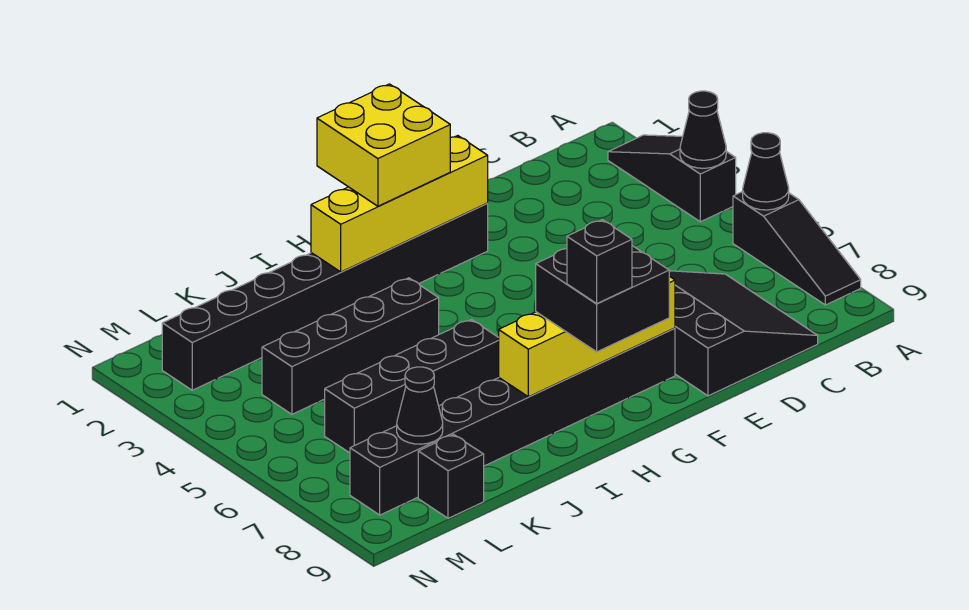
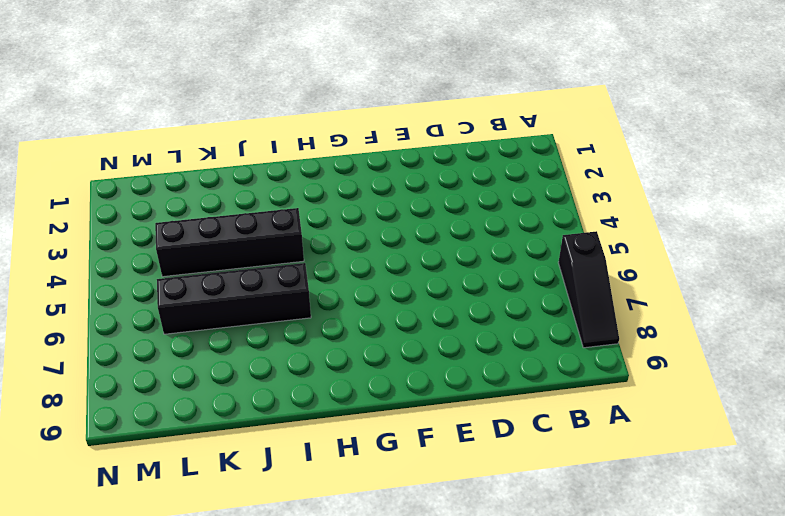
none -> black 1x3 slope [608,135,736,222]
none -> black 3x3 slope [669,271,818,396]
none -> black 1x8 brick [162,203,488,390]

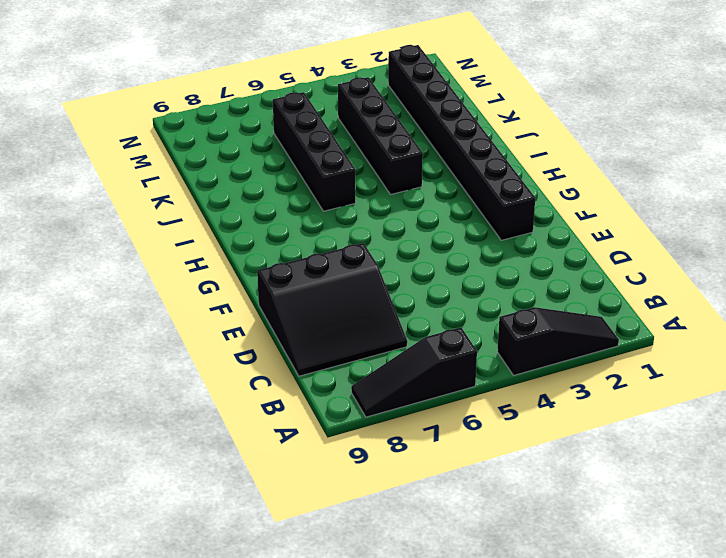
none -> black 1x8 brick [350,328,675,515]
none -> black 1x1 brick [418,434,484,518]
none -> black 1x1 cone [680,91,726,168]

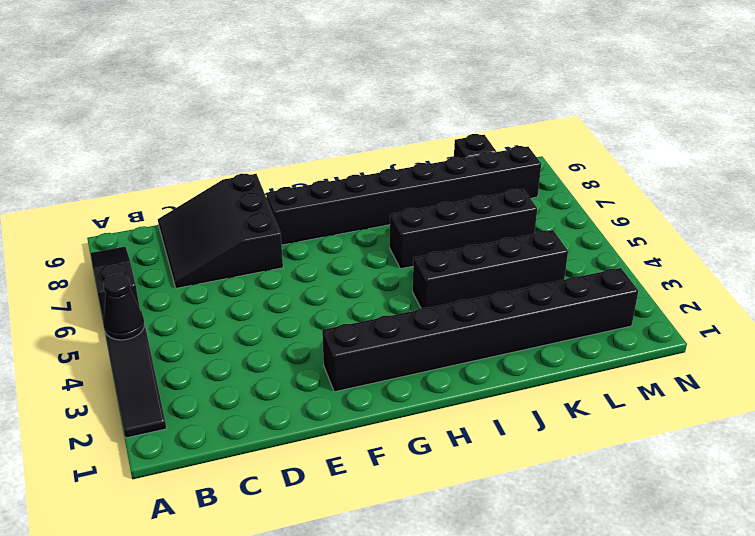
none -> black 1x1 cone [743,133,789,210]
none -> yellow 1x4 brick [311,136,488,272]
none -> yellow 1x4 brick [499,276,675,397]

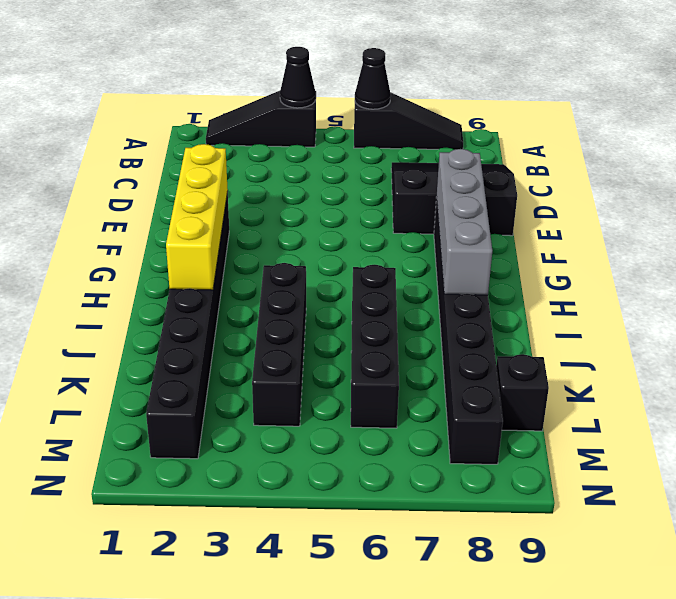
grey 1x4 brick [437,149,492,295] -> yellow 1x4 brick [499,276,675,397]
none -> black 1x1 cone [397,367,443,444]
none -> yellow 2x2 brick [317,84,450,206]
none -> black 2x2 brick [536,246,669,352]

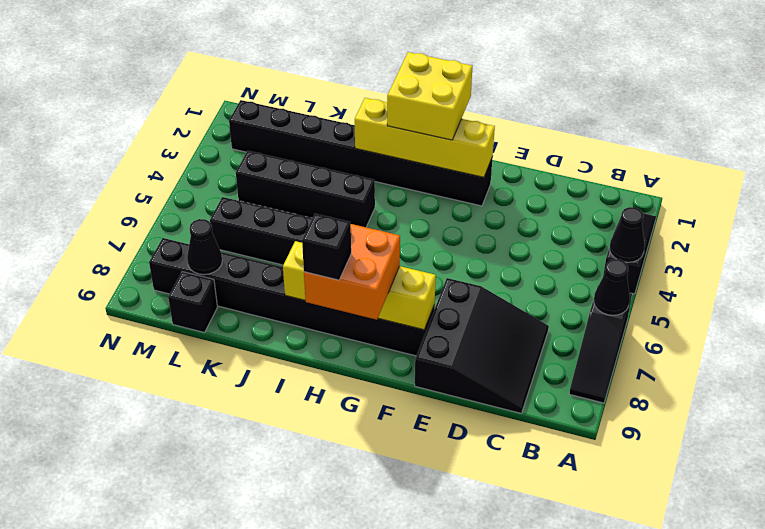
orange 2x2 brick [304,224,400,320] -> black 2x2 brick [536,246,669,352]

